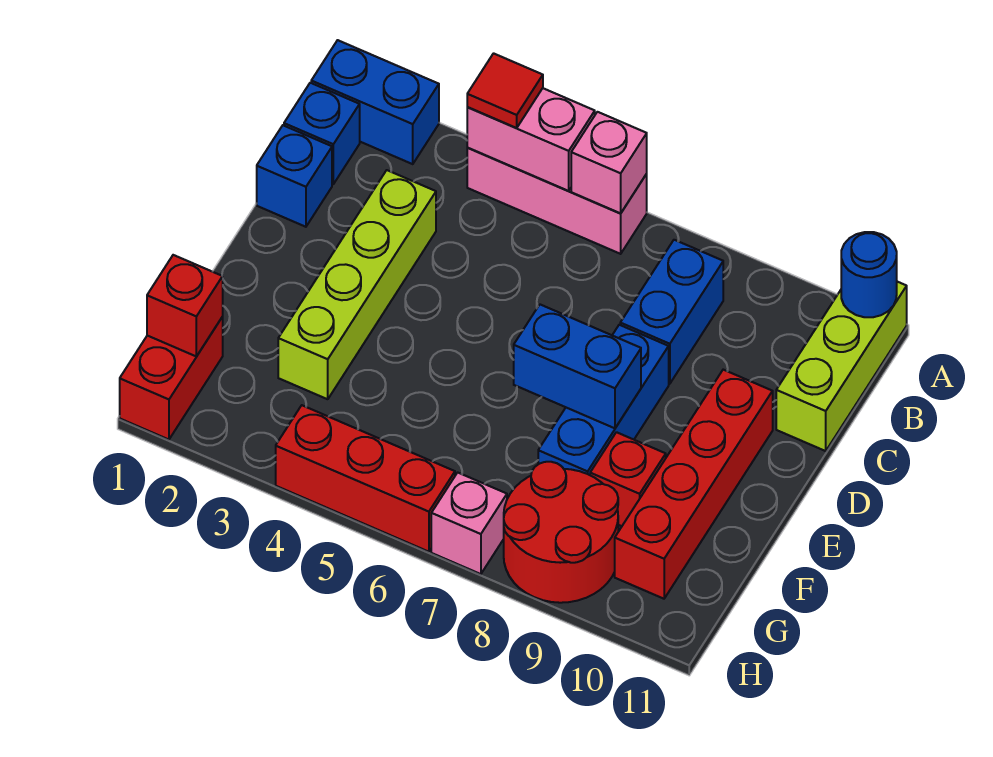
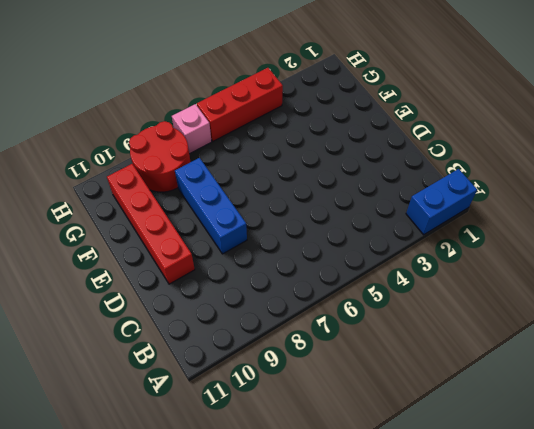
none -> pink 1x3 brick [467,147,647,254]
none -> lime 1x3 brick [776,282,907,451]
none -> blue 1x1 brick [284,83,360,184]

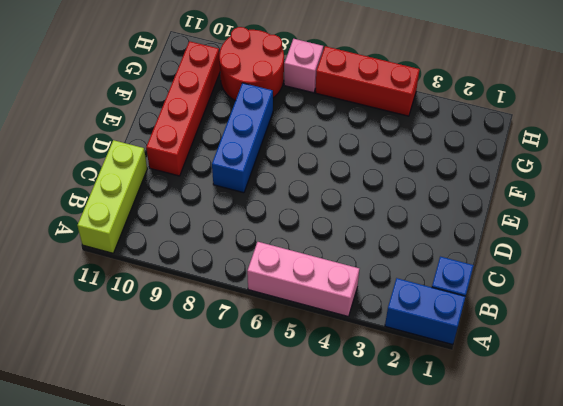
none -> blue 1x2 brick [620,240,723,384]
none -> blue 1x1 brick [257,125,332,227]
none -> lime 1x4 brick [278,170,436,399]

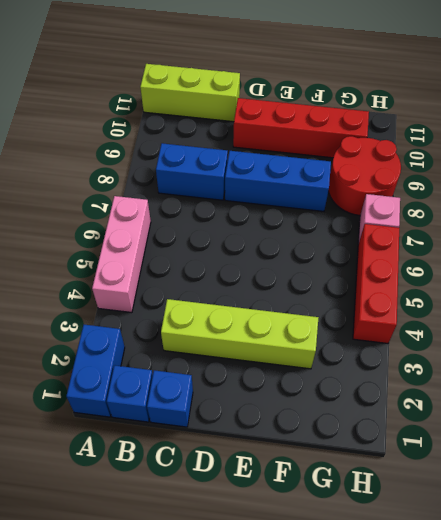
none -> red 1x1 brick [590,432,666,526]
none -> red 1x2 brick [120,317,223,439]
none -> pink 1x2 brick [467,88,595,191]

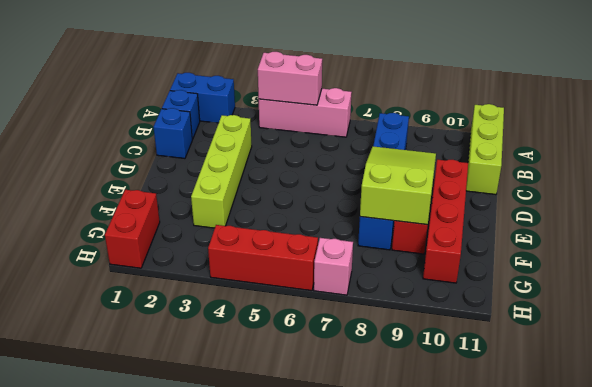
lime 2x3 slope [360,146,436,225] -> blue 1x2 brick [514,305,641,428]
none -> red 2x2 round brick [504,462,618,603]
none -> pink 1x1 brick [571,112,647,213]
none -> blue 1x1 round brick [841,232,897,317]

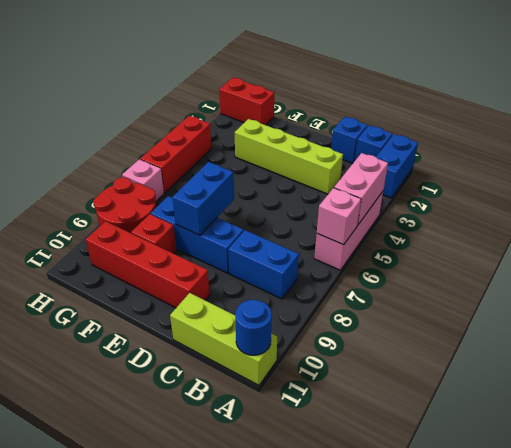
none -> red 1x1 brick [147,255,223,356]
none -> red 1x1 tile [467,53,543,128]

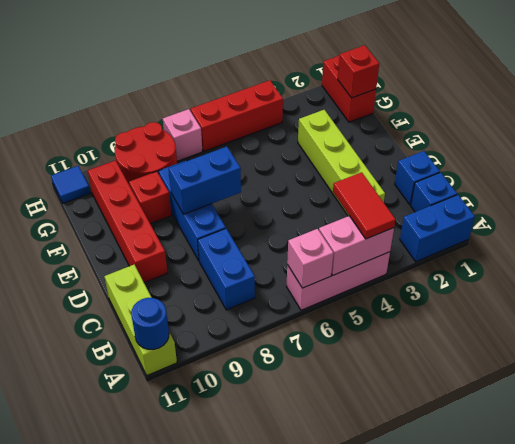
red 1x2 tile [333,172,396,239] -> red 1x1 tile [467,53,543,128]
blue 1x1 tile [51,166,90,203] -> none

